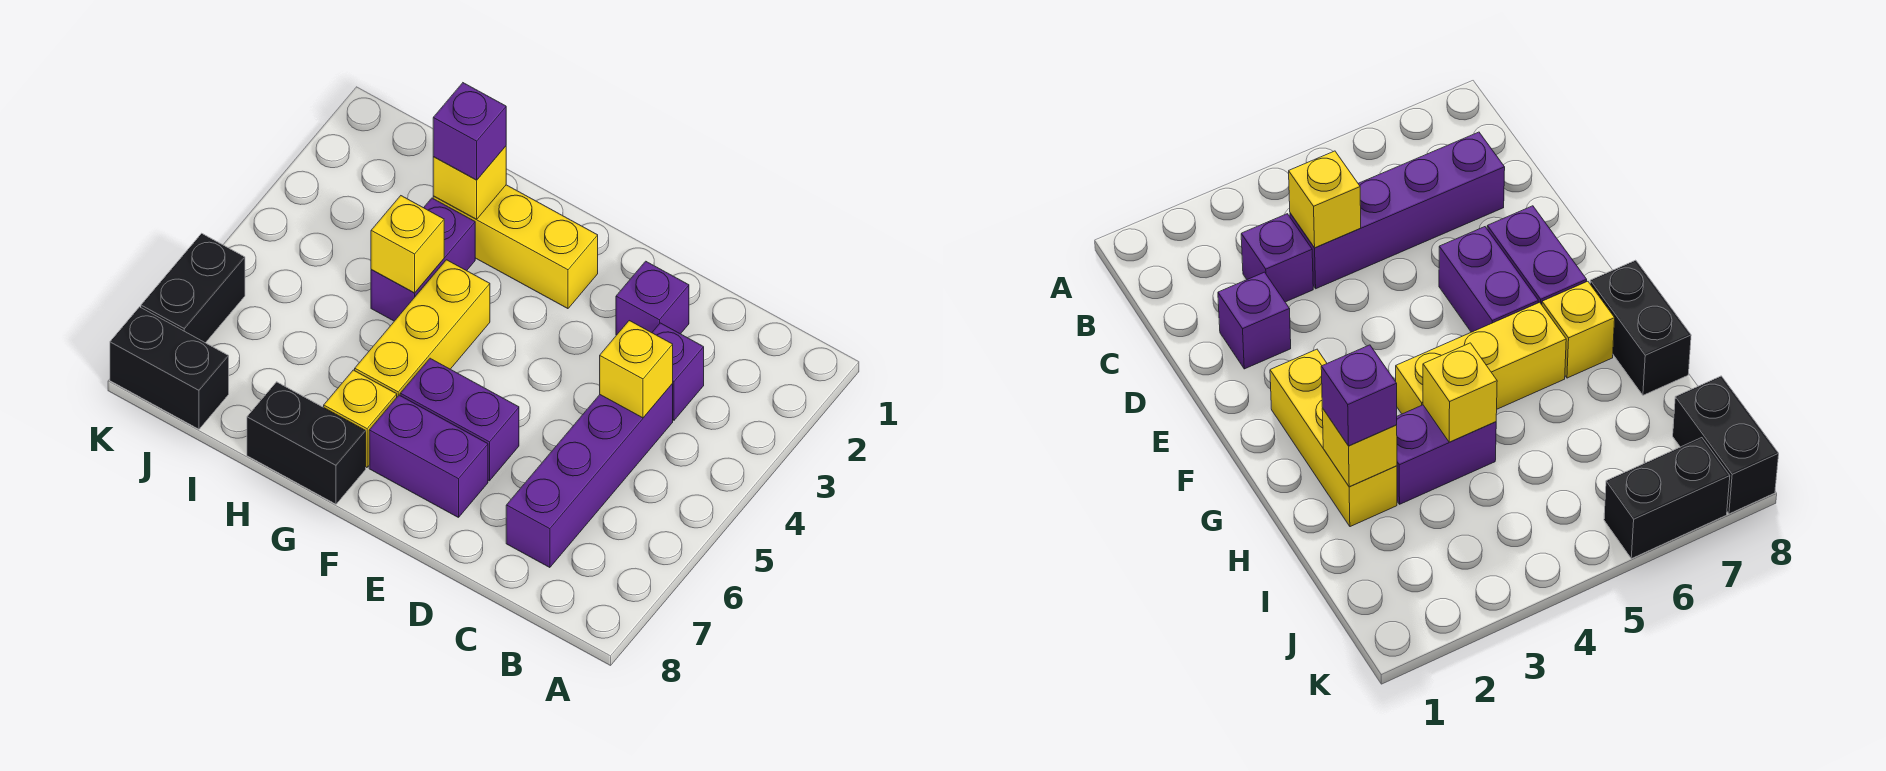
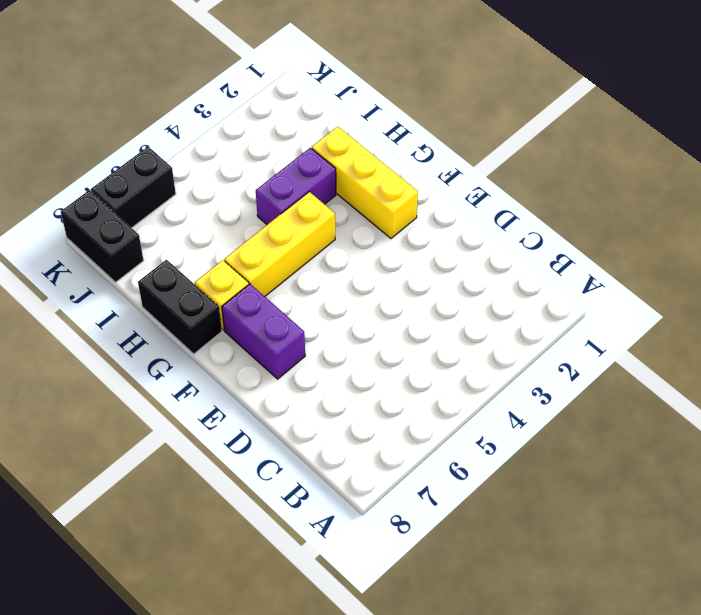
none -> purple 1x1 brick [652,323,704,420]
none -> purple 1x4 brick [506,384,673,568]
none -> purple 1x1 brick [616,261,689,335]

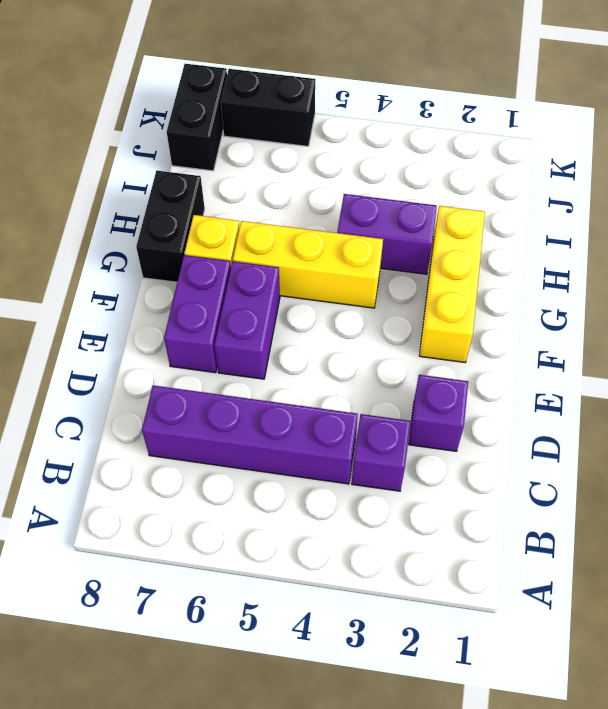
none -> yellow 1x1 brick [600,321,673,418]
none -> yellow 1x1 brick [433,146,506,219]
none -> yellow 1x1 brick [371,196,444,293]

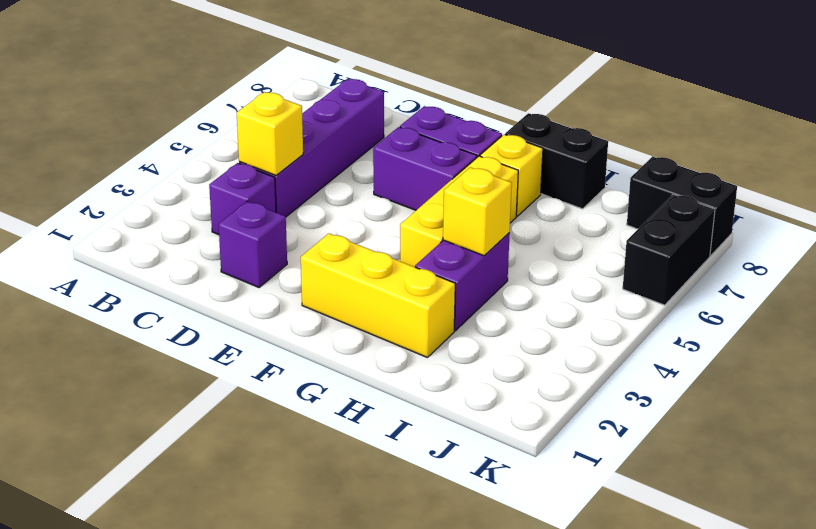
none -> yellow 1x1 brick [433,146,506,219]
none -> purple 1x1 brick [433,83,506,180]

